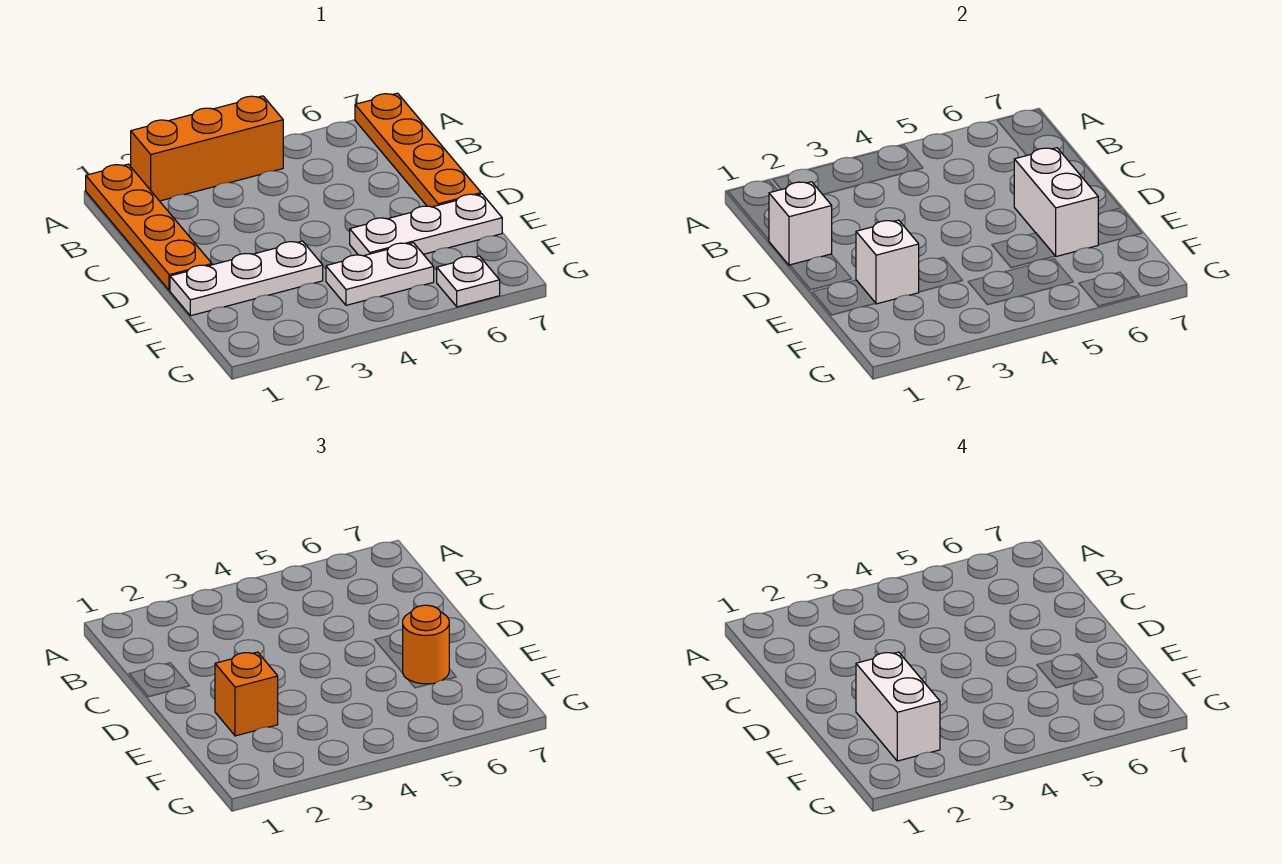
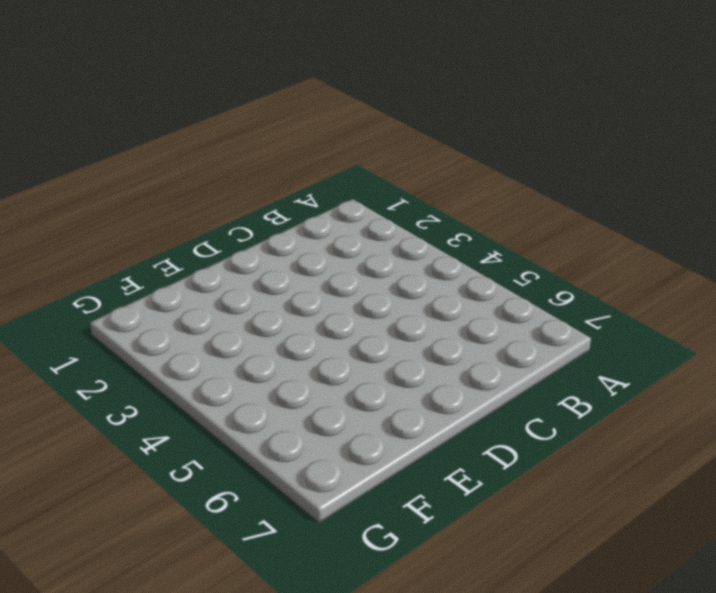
none -> orange 1x4 plate [86,164,212,291]
none -> orange 1x3 brick [131,96,283,201]
none -> orange 1x4 plate [355,93,481,207]

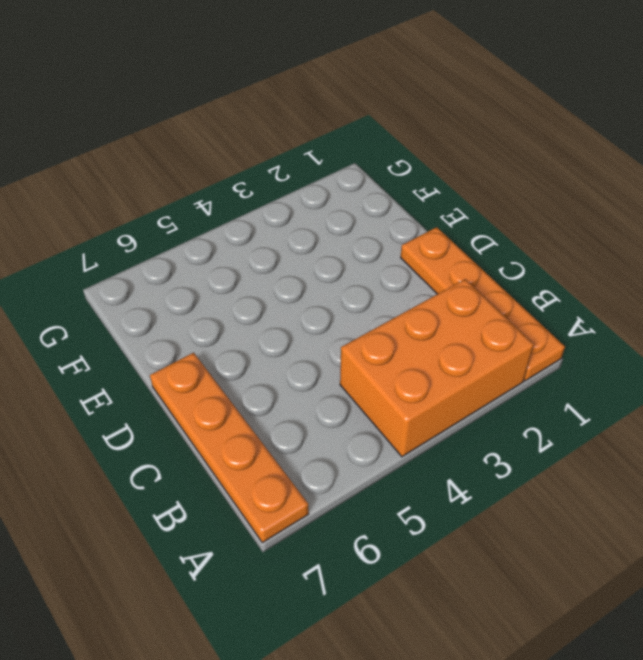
orange 2x3 brick [340,279,534,457] -> orange 1x3 brick [131,96,283,201]
none -> white 1x3 plate [170,241,323,316]
none -> white 1x3 plate [350,194,502,256]
none -> white 1x2 plate [326,243,434,305]

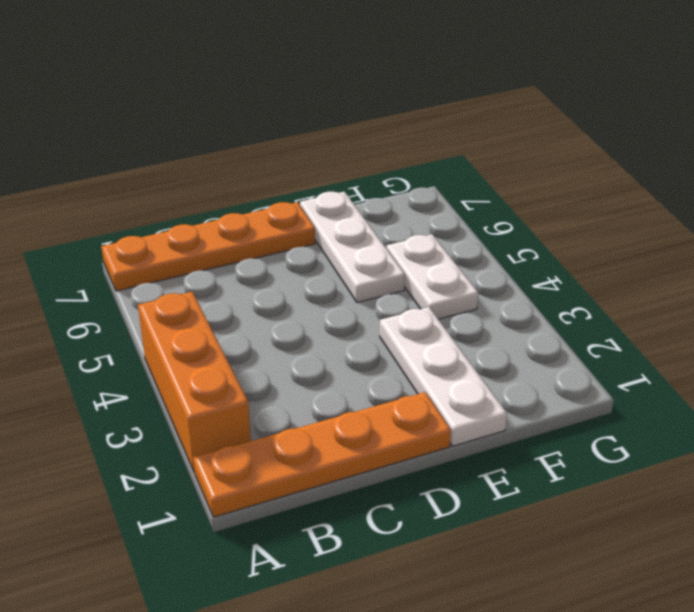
none -> white 1x1 plate [437,256,500,307]
none -> white 1x1 brick [769,182,832,265]
none -> white 1x2 brick [1014,148,1098,256]

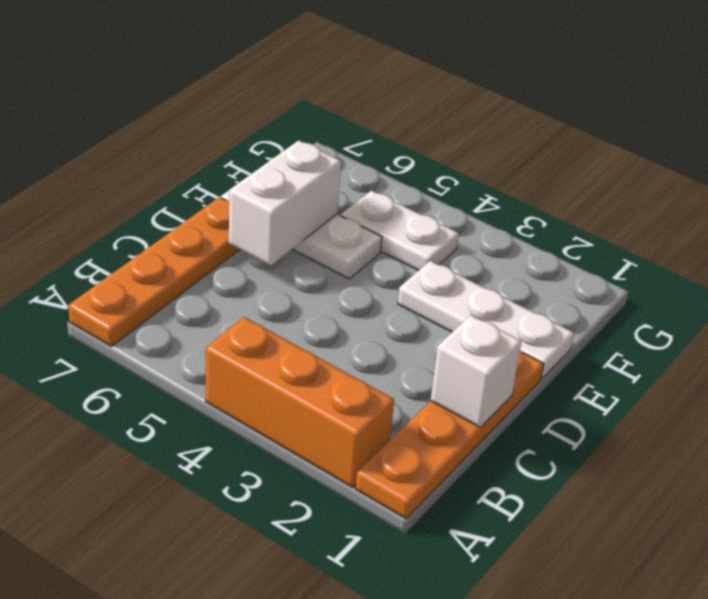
none -> white 1x1 plate [437,256,500,307]
none -> white 1x1 brick [856,220,919,304]
none -> orange 1x1 brick [215,652,278,736]

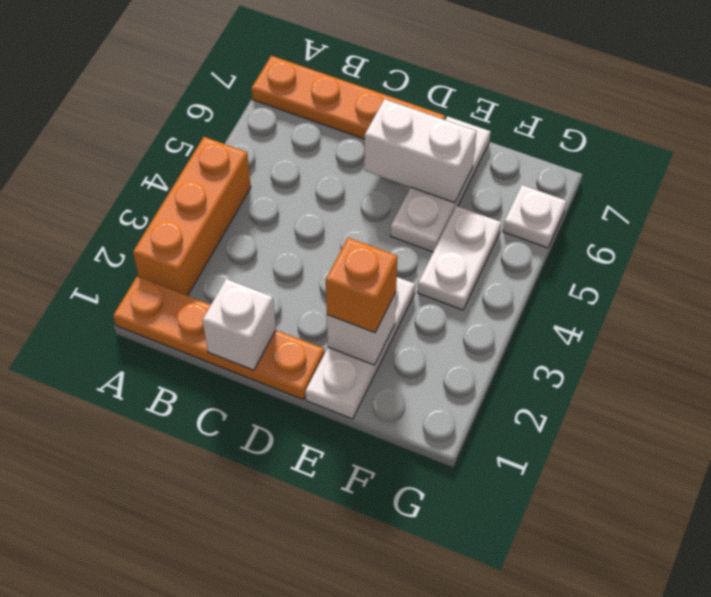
none -> orange 1x1 round brick [403,605,449,684]
none -> white 1x2 brick [856,652,940,761]

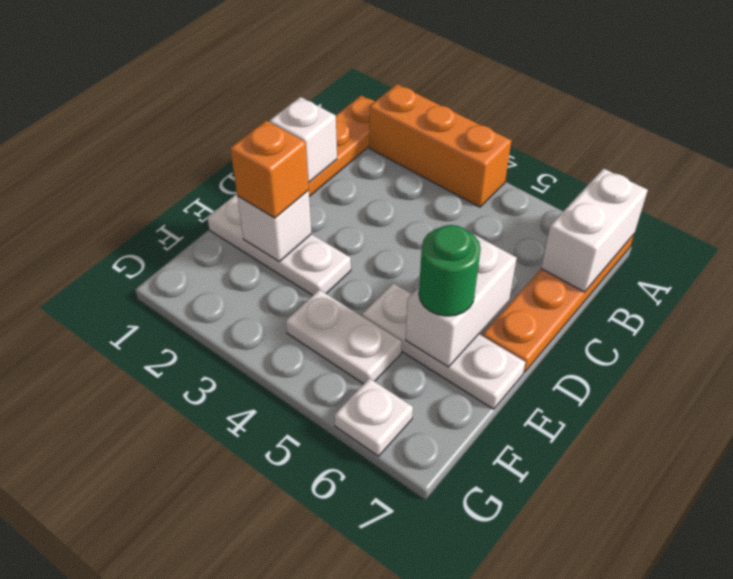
white 1x2 brick [541,168,648,292] -> white 1x2 brick moved to [856,652,940,761]
green 1x1 round brick [419,225,481,316] -> orange 1x1 round brick [403,605,449,684]

